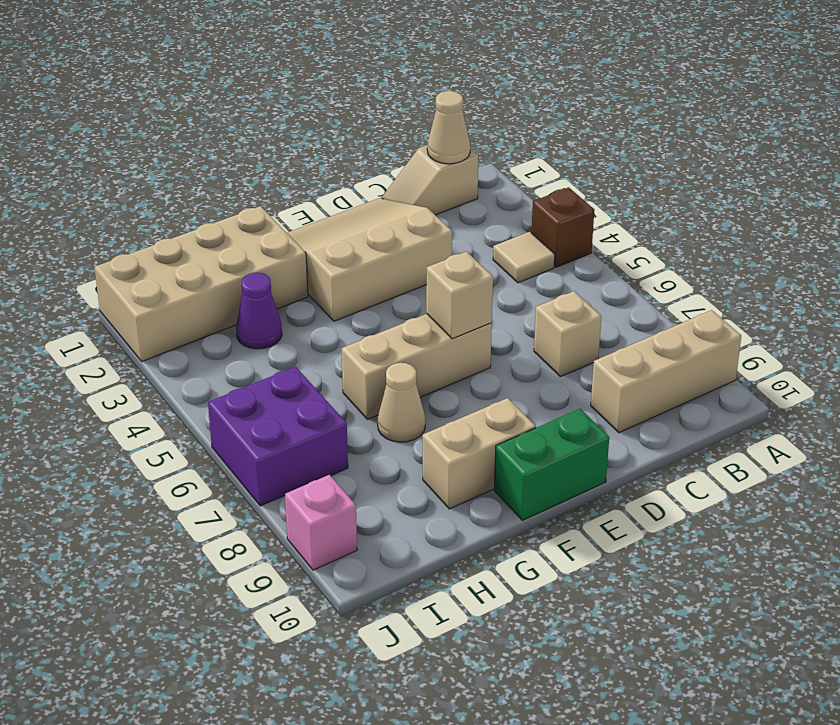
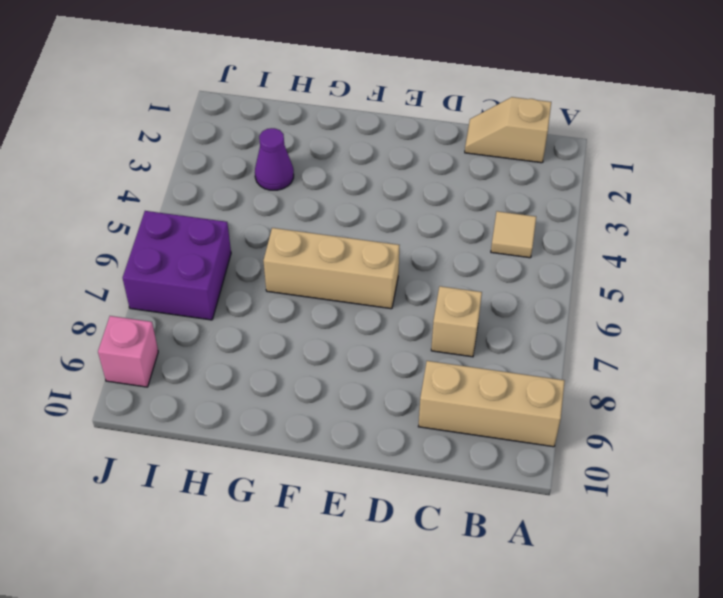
none -> brown 1x1 brick [531,187,594,267]
none -> tan 3x3 slope [287,198,452,321]
none -> green 1x2 brick [494,409,609,520]

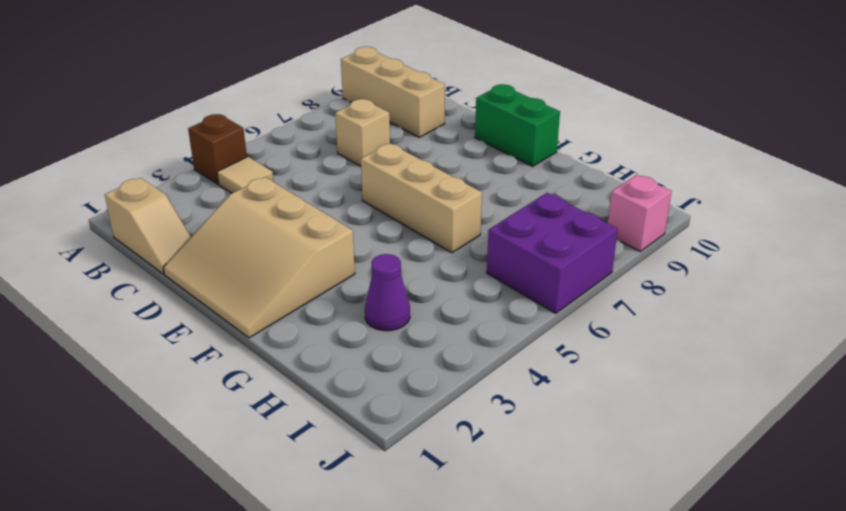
none -> tan 1x2 brick [423,398,536,509]
none -> tan 2x4 brick [94,206,308,361]
none -> tan 1x1 cone [378,363,426,442]

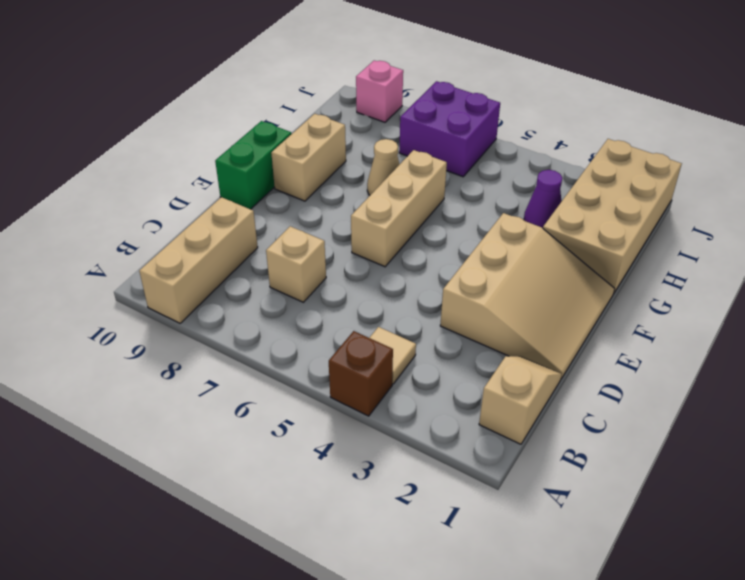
none -> tan 1x1 cone [427,91,470,164]
none -> tan 1x1 brick [426,252,493,339]

